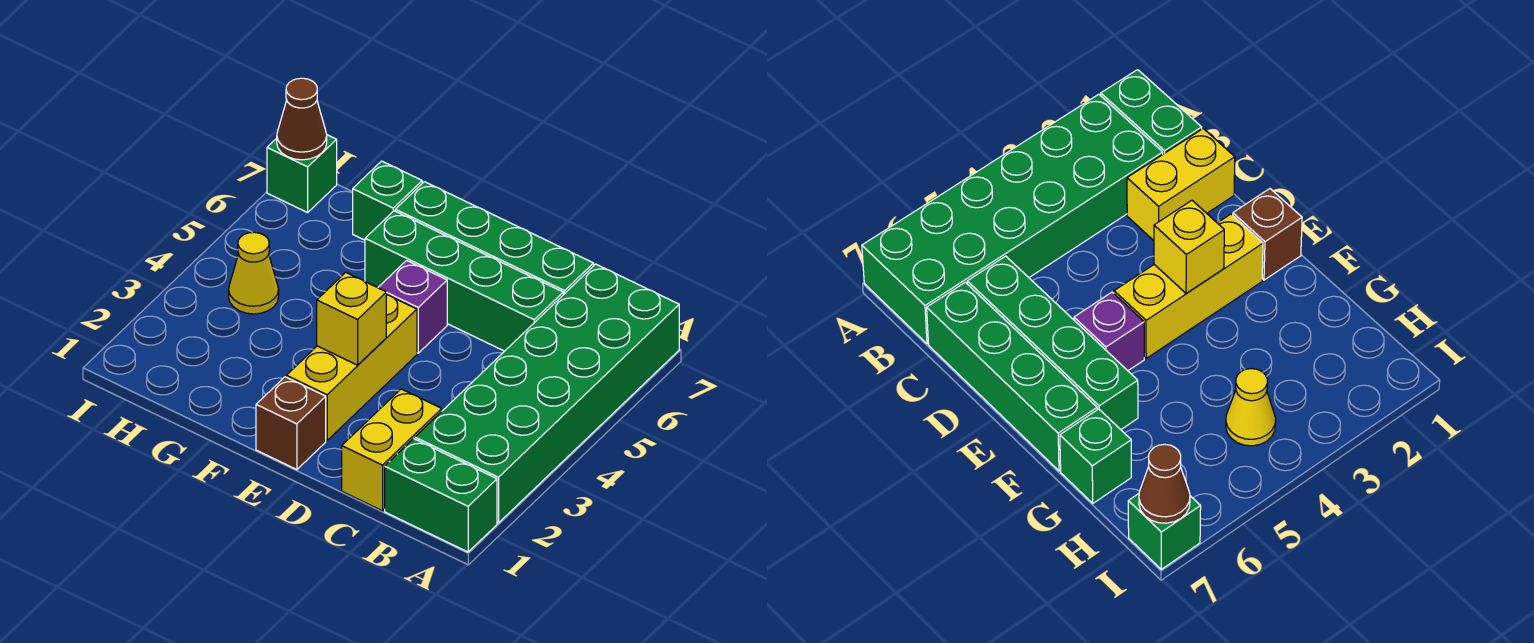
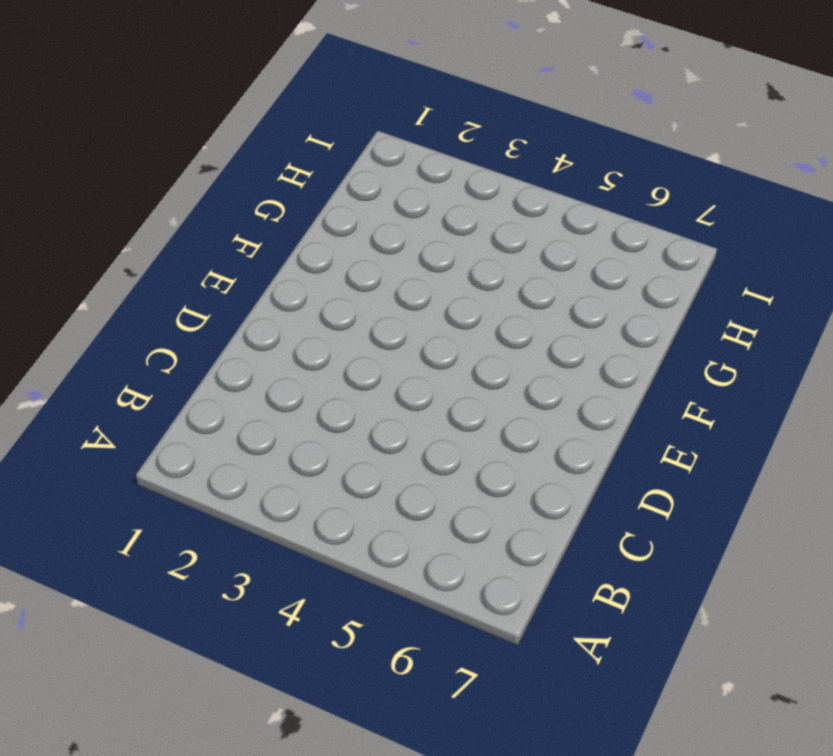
none -> green 1x2 brick [385,439,497,552]
none -> green 2x6 brick [415,264,679,523]
none -> yellow 1x2 brick [342,389,442,511]

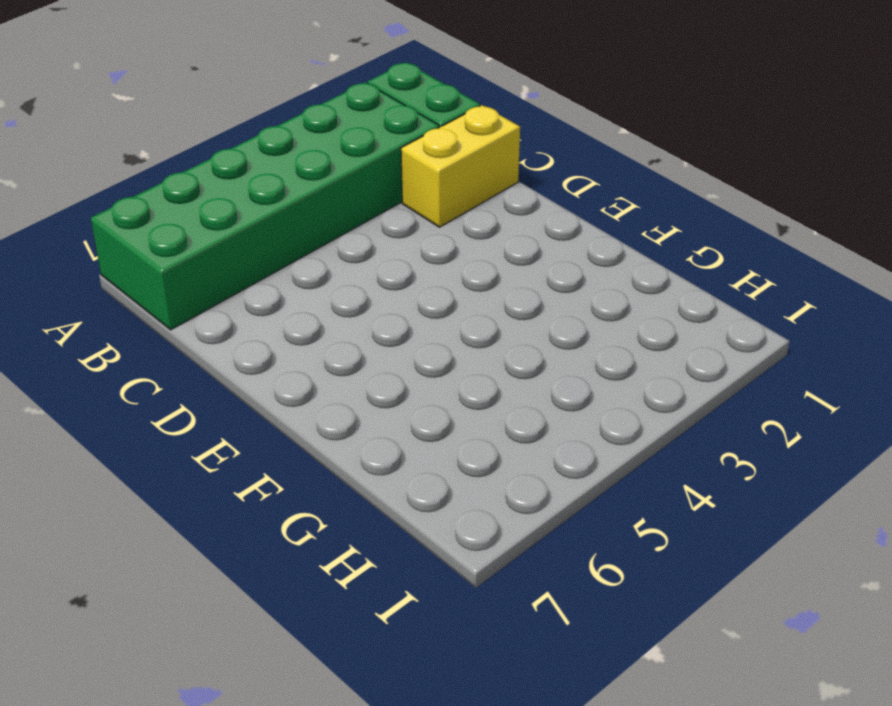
none -> green 1x4 brick [365,211,563,351]
none -> green 1x4 brick [395,182,594,295]
none -> brown 1x1 brick [256,377,326,470]

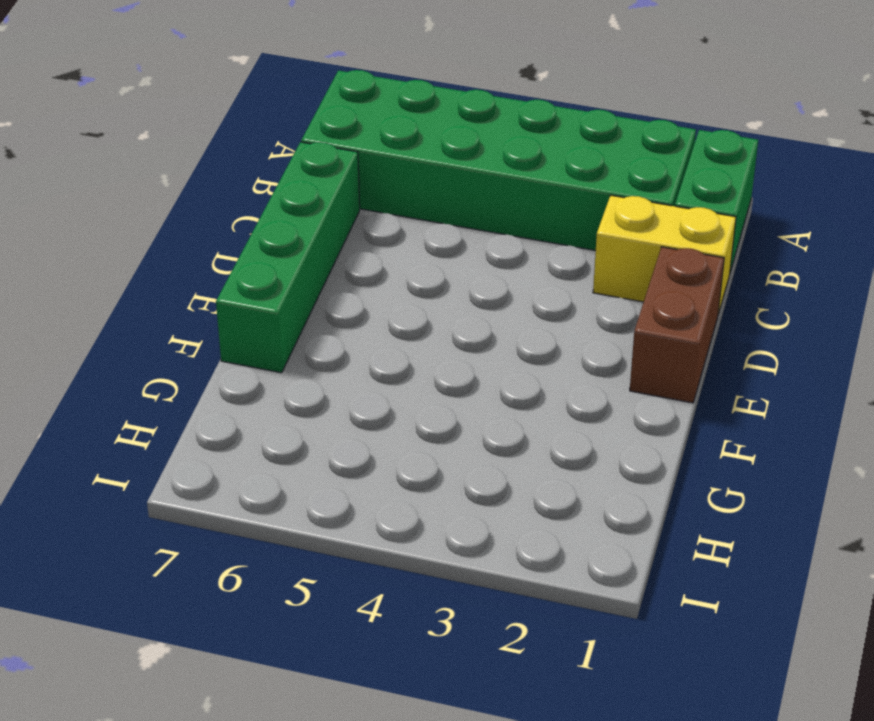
brown 1x2 brick [630,247,724,403] -> brown 1x1 brick [256,377,326,470]
none -> green 1x4 brick [365,211,563,351]
none -> yellow 1x3 brick [286,294,417,440]
none -> purple 1x1 brick [378,261,447,353]

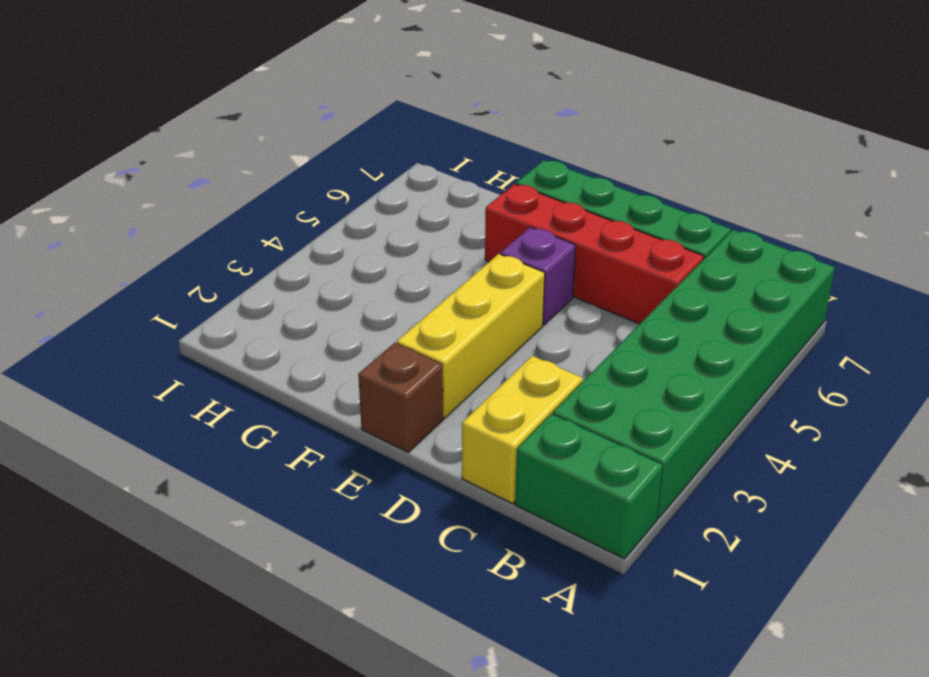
red 1x4 brick [485,184,704,324] -> green 1x4 brick [365,211,563,351]
none -> green 1x1 brick [353,161,422,240]
none -> yellow 1x1 cone [229,232,279,314]
none -> green 1x1 brick [267,135,337,213]

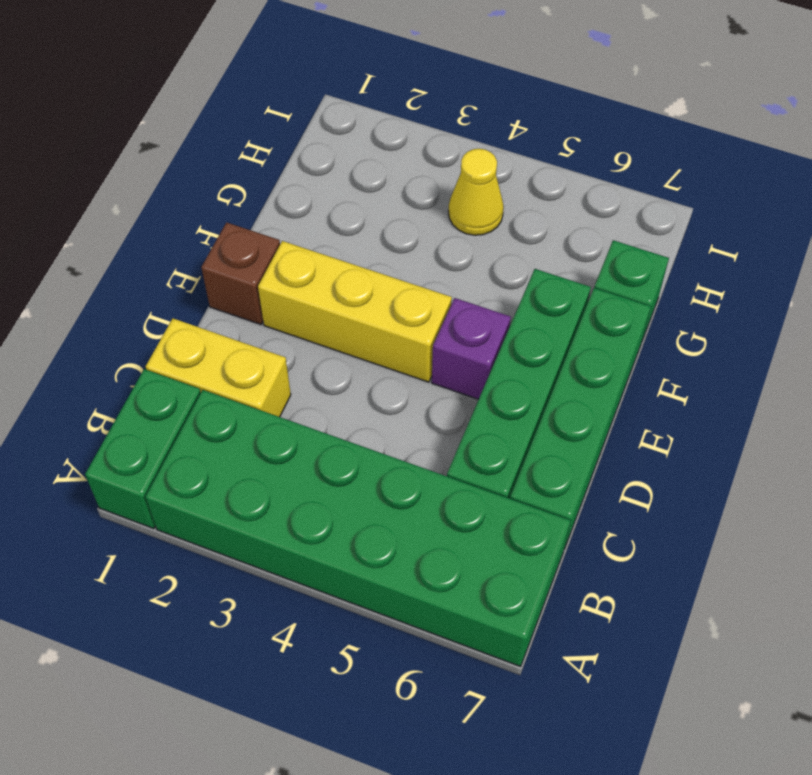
none -> green 1x1 brick [267,135,337,213]
none -> yellow 1x1 brick [317,273,386,365]
none -> brown 1x1 cone [277,78,327,160]

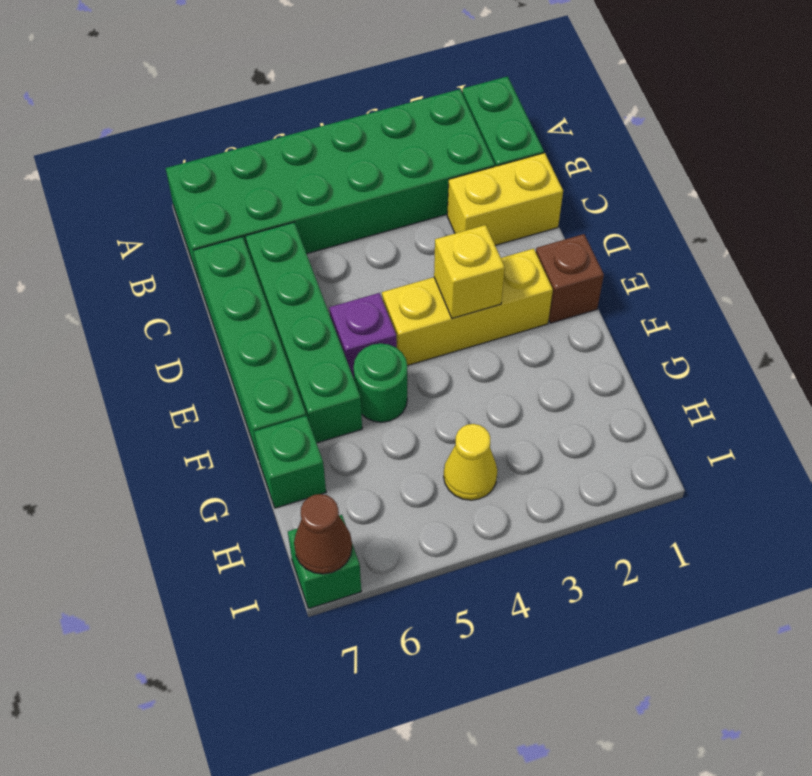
green 1x1 round brick [354,343,407,422] -> none

